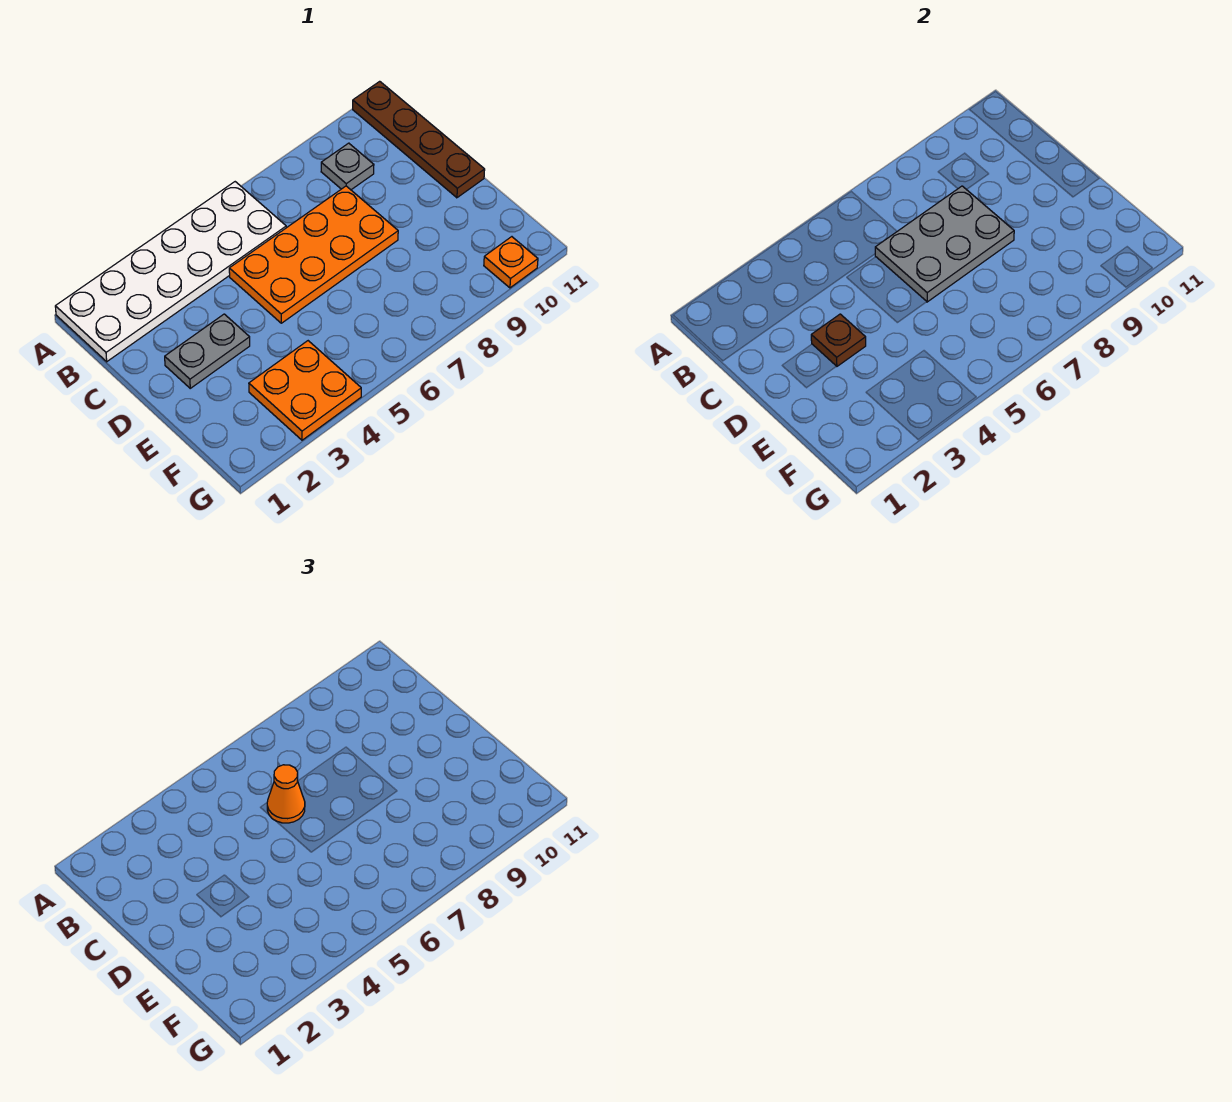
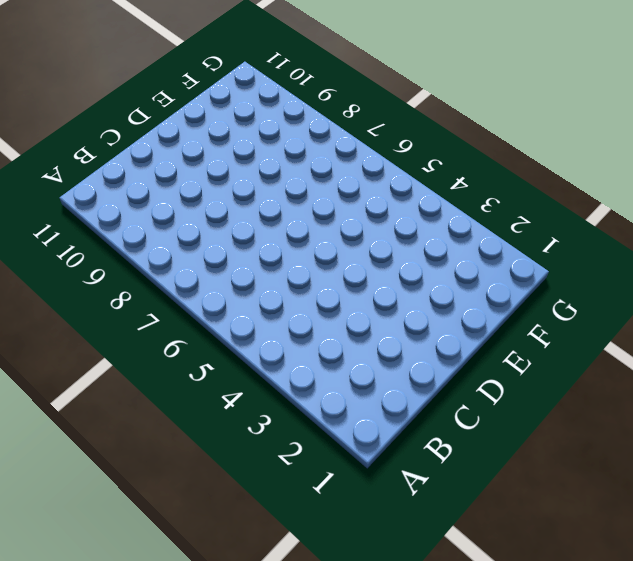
none -> white 2x6 plate [55,182,286,362]
none -> brown 1x4 plate [353,81,485,198]

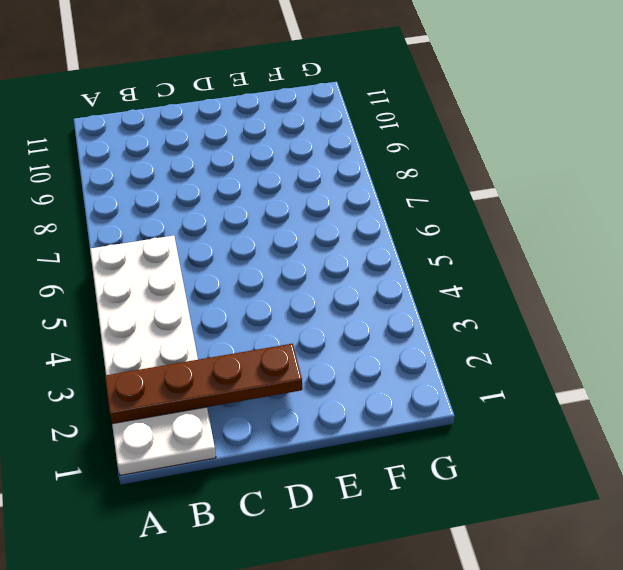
brown 1x4 plate [105,344,302,424] -> brown 1x4 plate moved to [353,81,485,198]
none -> grey 1x1 plate [321,143,374,190]
none -> orange 2x4 plate [229,186,398,323]

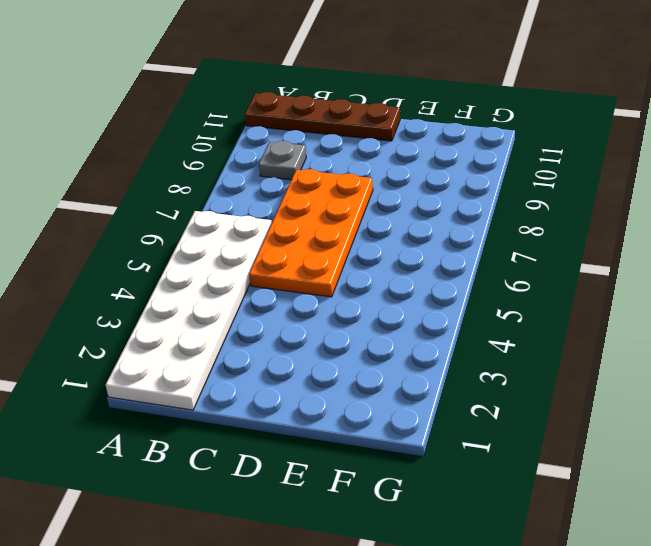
none -> grey 1x2 plate [165,314,250,388]
none -> orange 2x2 plate [249,341,361,440]

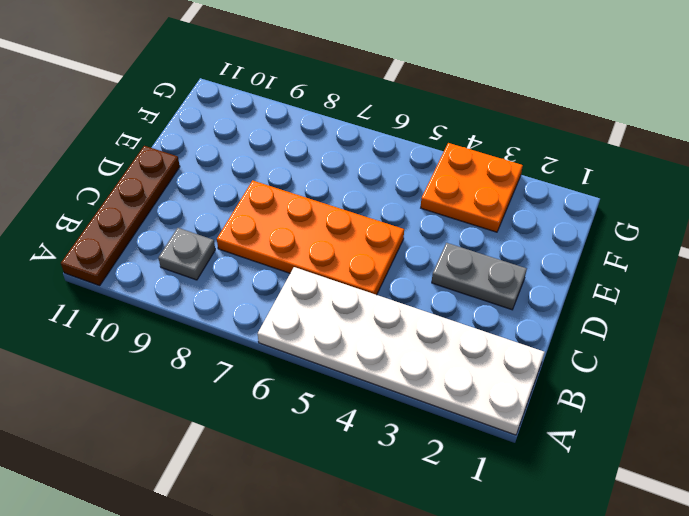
none -> orange 1x1 plate [484,237,538,288]
none -> grey 2x3 plate [875,186,1014,302]

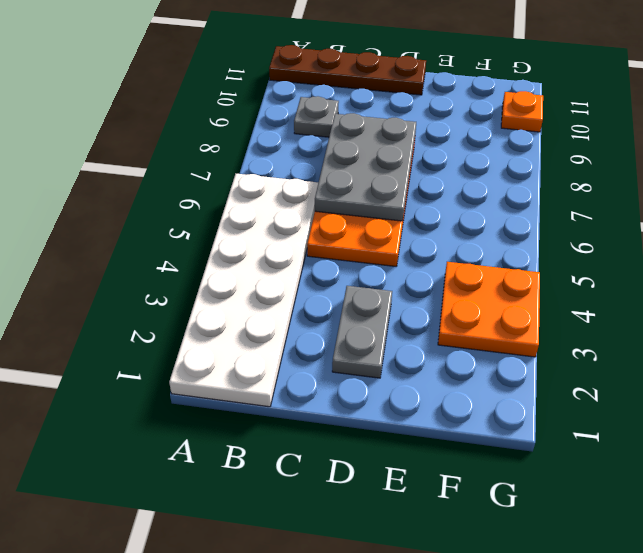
none -> brown 1x1 plate [811,314,866,366]
none -> orange 1x1 cone [267,765,305,823]

